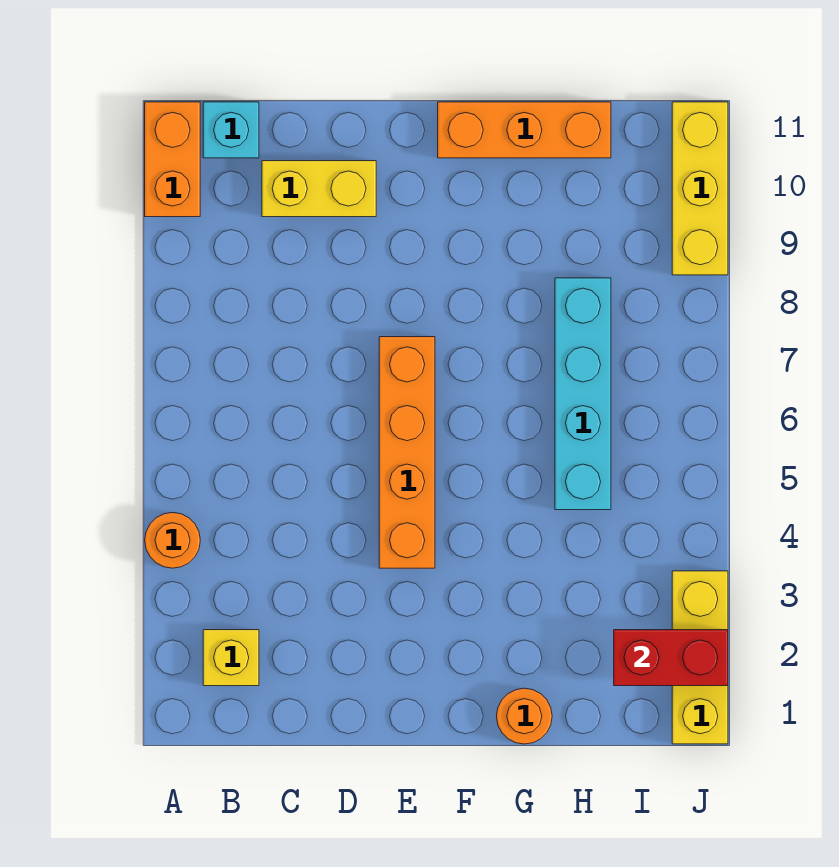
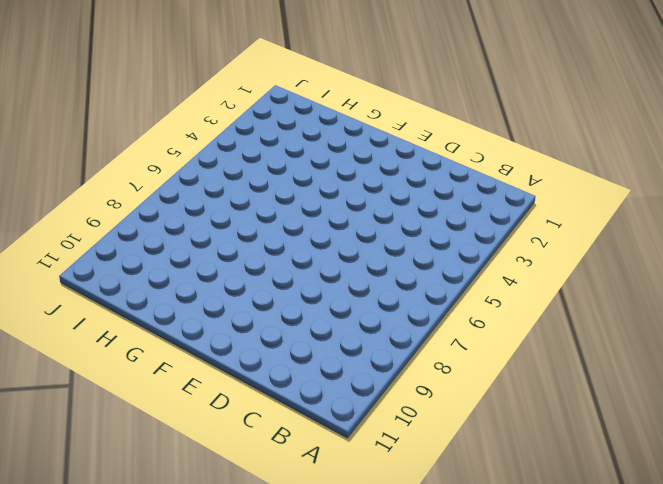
none -> orange 1x1 round brick [145,513,200,568]
none -> orange 1x2 brick [145,102,200,217]
none -> yellow 1x1 brick [203,630,259,686]

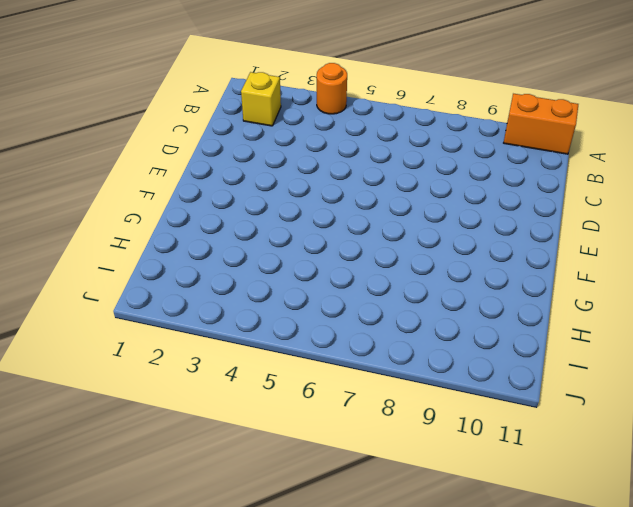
none -> cyan 1x1 brick [203,102,259,158]
none -> yellow 1x2 brick [262,161,376,217]
none -> orange 1x4 brick [379,337,435,568]

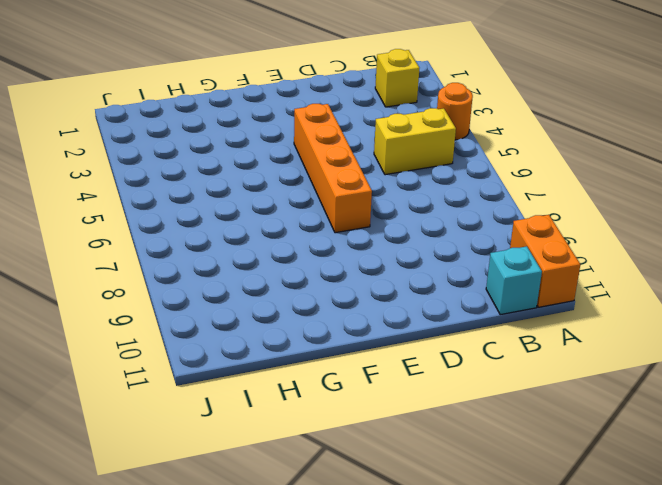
yellow 1x2 brick [374,108,456,175] -> yellow 1x2 brick moved to [262,161,376,217]
none -> orange 1x3 brick [438,102,611,158]
none -> orange 1x1 round brick [496,688,552,744]
none -> cyan 1x4 brick [555,278,611,510]

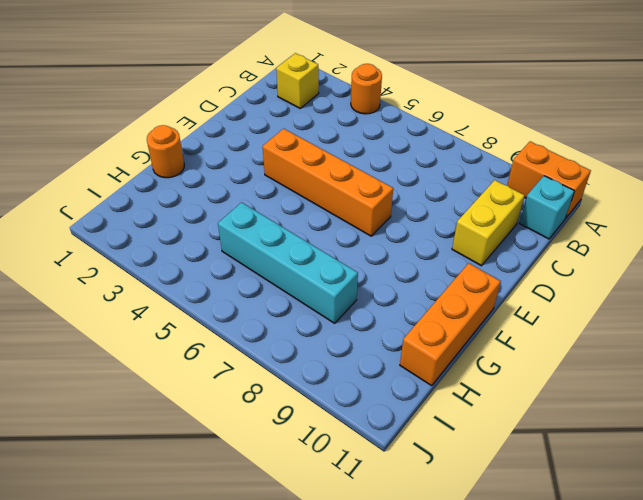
none -> yellow 1x3 brick [672,571,728,744]
none -> yellow 1x3 brick [672,102,728,275]
none -> red 1x2 brick [614,630,728,686]

